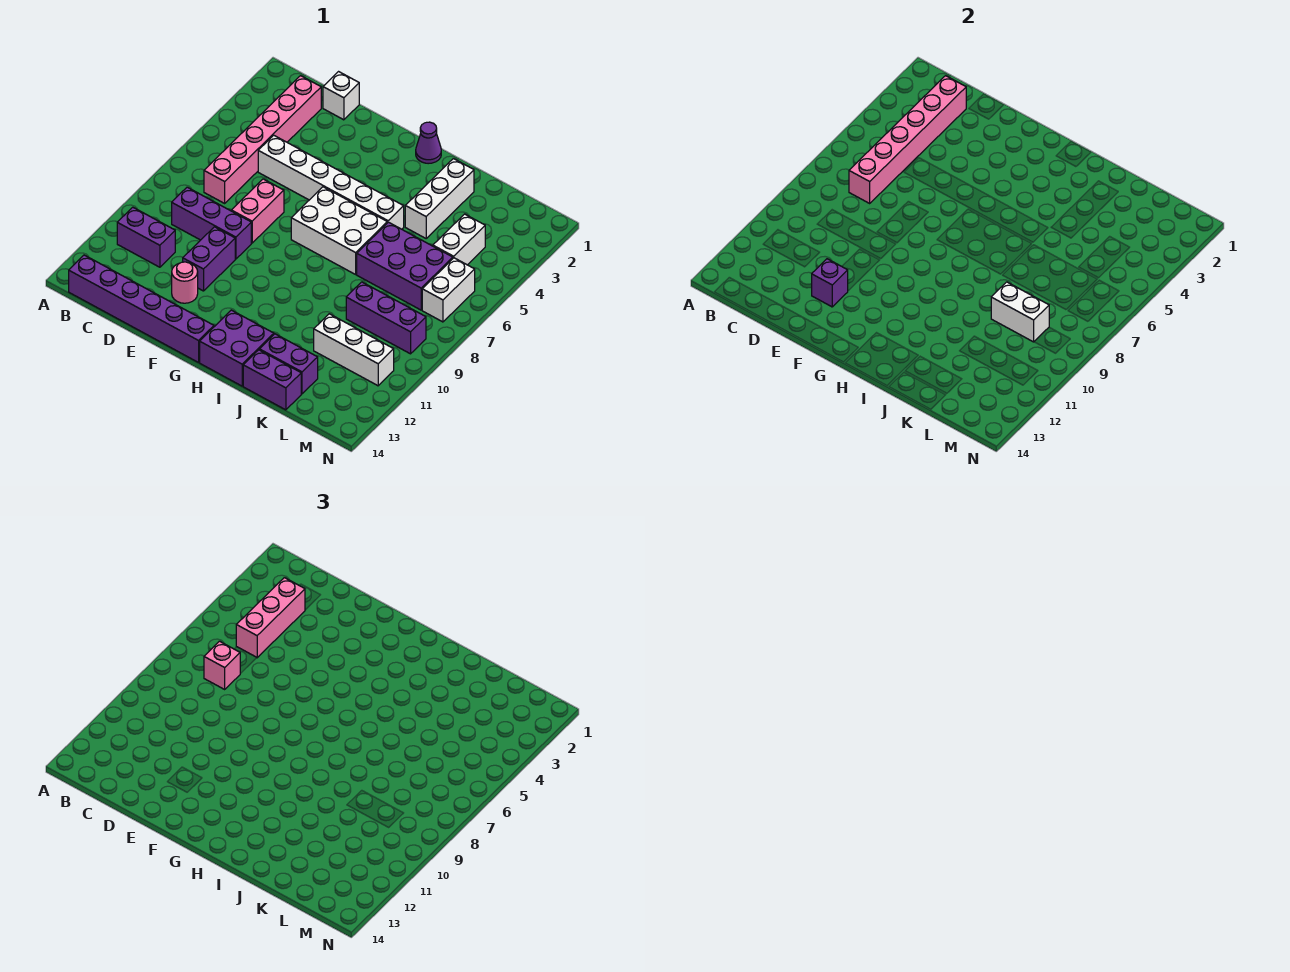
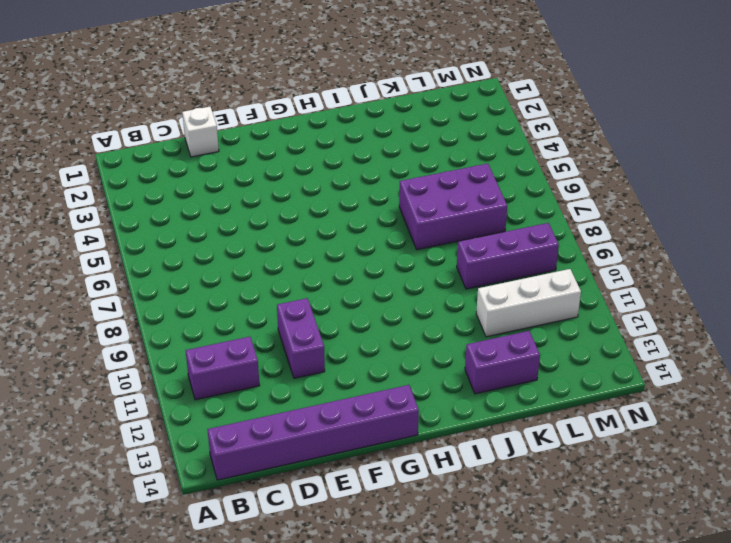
none -> pink 1x6 brick [204,76,321,203]
none -> purple 1x3 brick [172,187,251,259]
none -> white 1x6 brick [258,135,404,229]

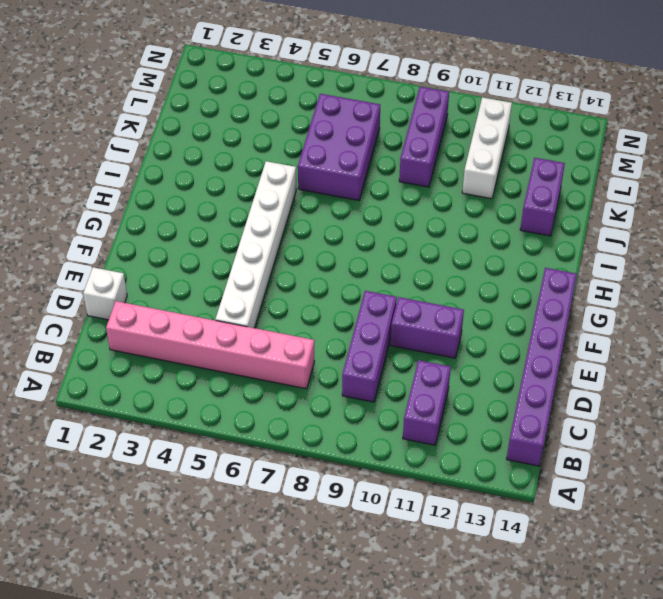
none -> pink 1x2 brick [231,179,284,243]
none -> pink 1x1 round brick [172,262,198,303]
none -> white 2x3 brick [291,187,387,274]

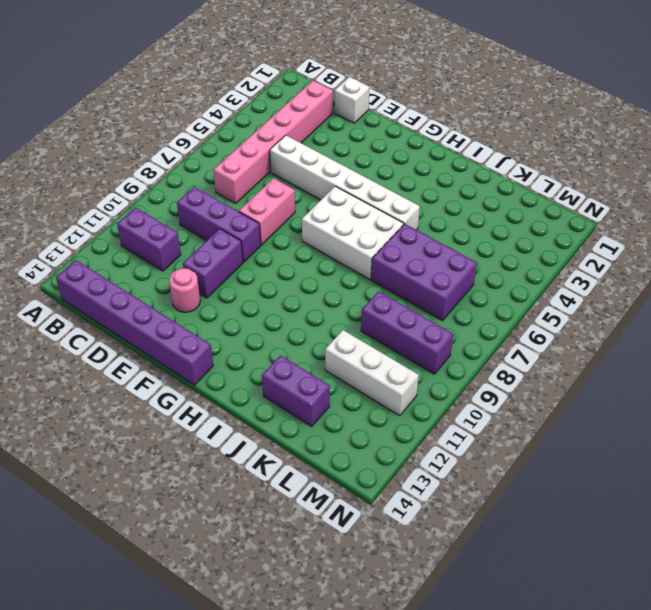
none -> purple 1x1 cone [416,122,441,164]
none -> purple 2x2 brick [200,310,274,386]
none -> white 1x3 brick [405,159,474,238]

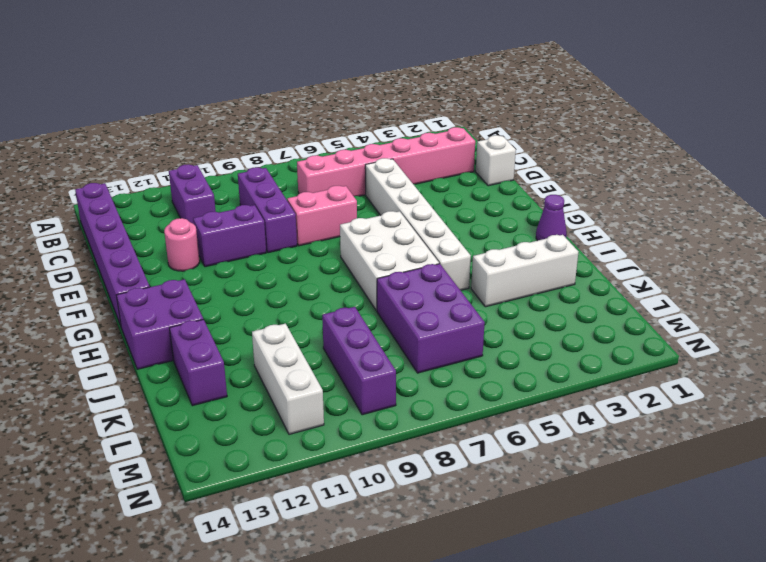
none -> purple 1x2 brick [243,350,301,410]
none -> white 1x2 brick [433,214,485,265]
none -> white 1x2 brick [422,258,475,322]

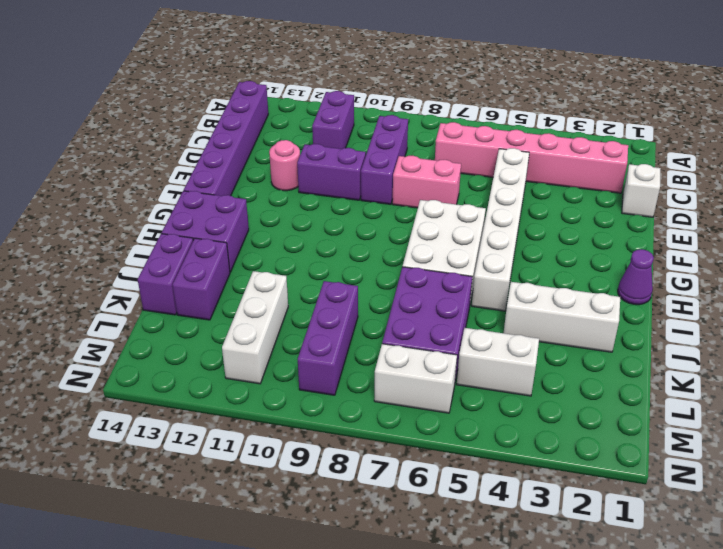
none -> pink 1x6 brick [849,76,966,203]
none -> purple 1x1 brick [812,259,848,307]
none -> white 1x2 brick [991,282,1049,342]

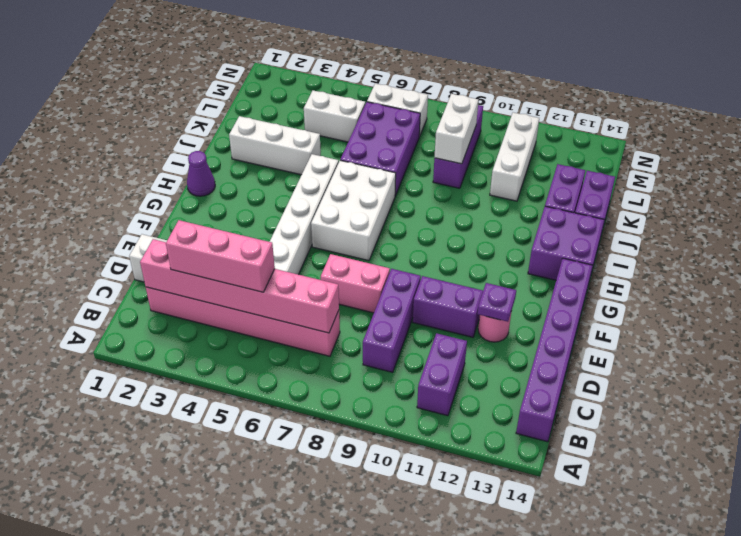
purple 1x1 plate [477,283,516,322] -> purple 1x1 brick [812,259,848,307]
none -> pink 1x1 brick [204,641,240,689]

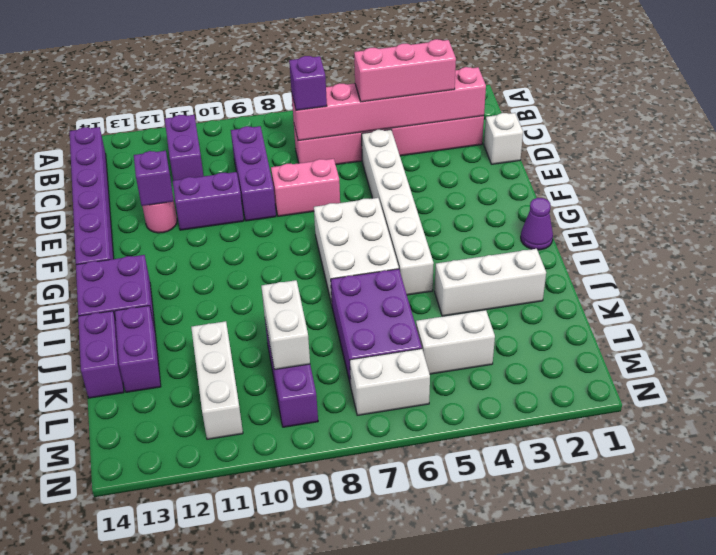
purple 1x1 brick [289,56,327,110] -> pink 1x1 brick [204,641,240,689]

